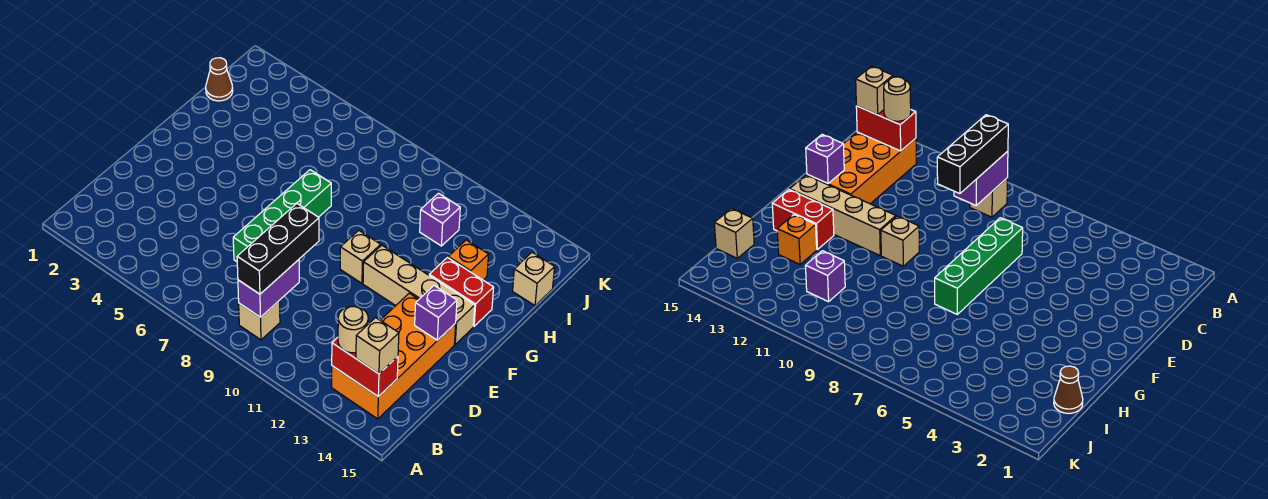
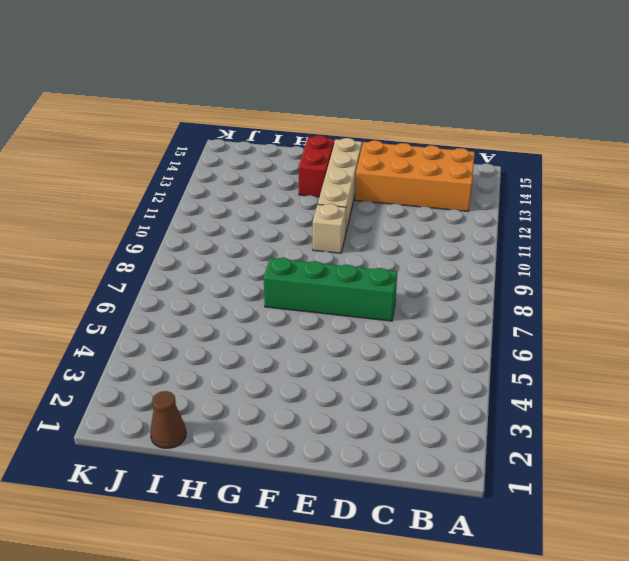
none -> tan 1x1 brick [239,300,280,340]
none -> orange 1x1 brick [448,240,489,280]
none -> purple 1x1 brick [420,193,460,246]

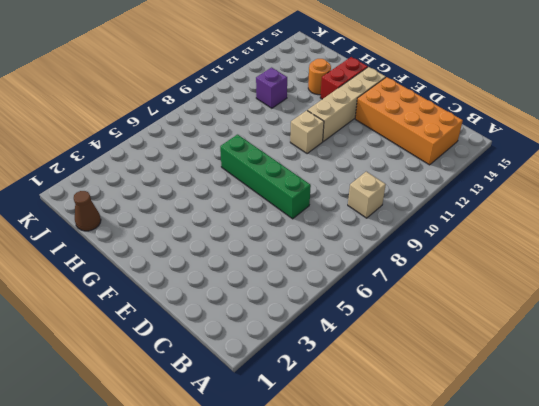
orange 1x1 round brick [308,59,331,95] -> orange 1x1 brick [448,240,489,280]
none -> tan 1x1 brick [513,252,555,306]
none -> purple 1x2 brick [238,260,299,317]
none -> red 1x2 brick [332,337,398,397]

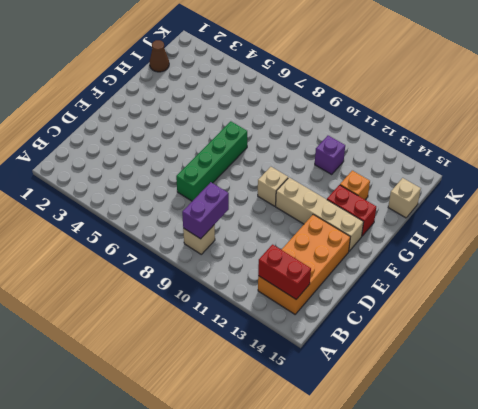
none -> purple 1x1 brick [415,286,457,340]
none -> black 1x3 brick [237,204,319,294]
none -> tan 1x1 round brick [338,306,368,353]

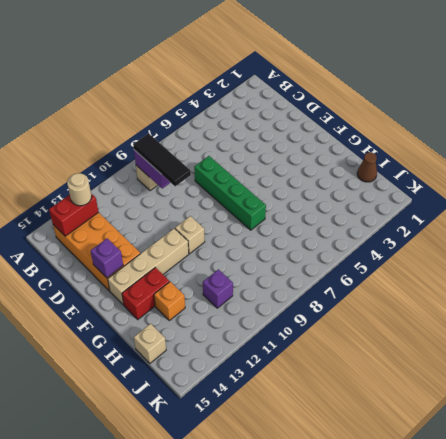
black 1x3 tile [133,134,191,186] -> black 1x3 brick [237,204,319,294]
none -> tan 1x1 brick [356,318,399,374]

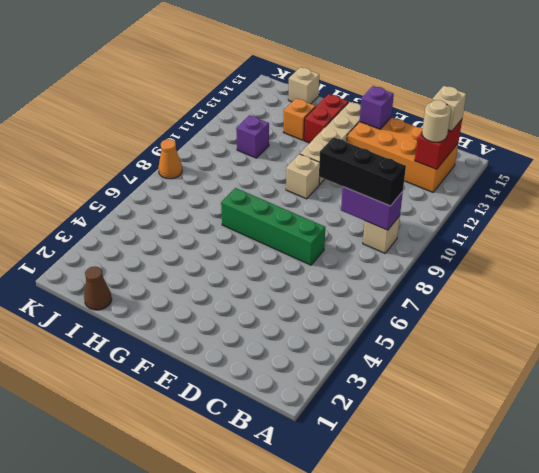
orange 1x1 cone [158,139,182,179] -> none

